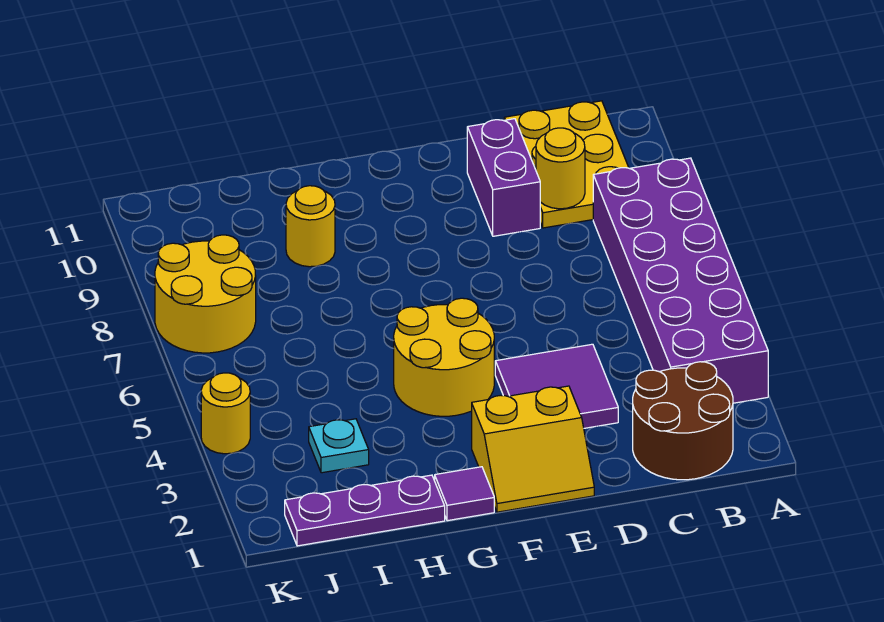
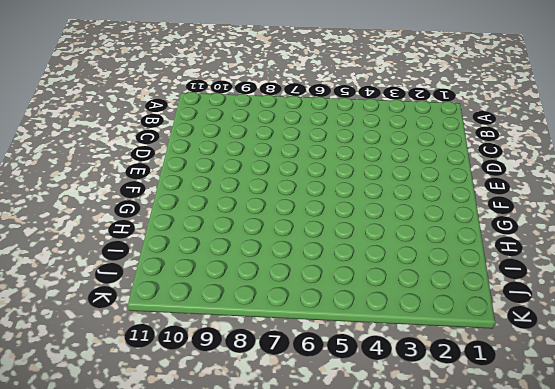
none -> purple 2x6 brick [593,158,768,403]
none -> brown 2x2 round brick [633,362,733,480]
none -> yellow 2x3 plate [504,101,629,228]

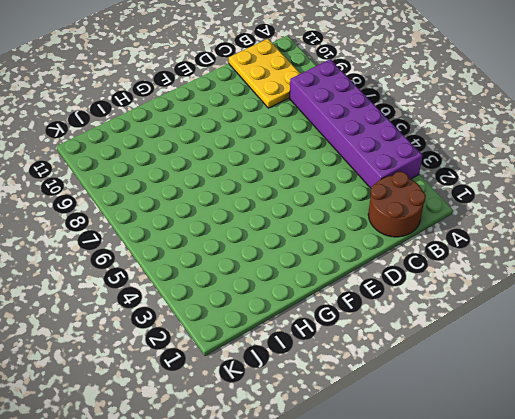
none -> purple 2x2 tile [495,344,618,428]
none -> purple 1x2 brick [467,119,540,236]
none -> yellow 2x2 slope [472,386,594,512]

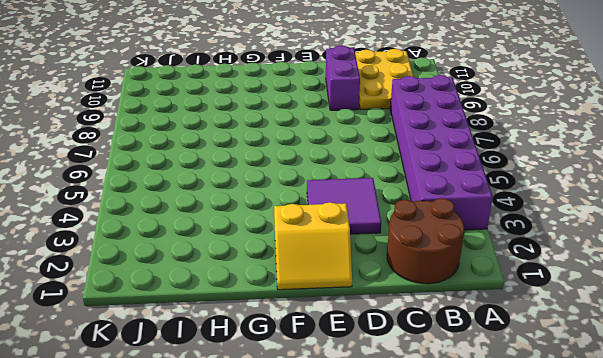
none -> yellow 2x2 round brick [394,298,494,416]
none -> purple 1x1 tile [435,467,494,521]
none -> purple 1x3 plate [285,475,445,546]

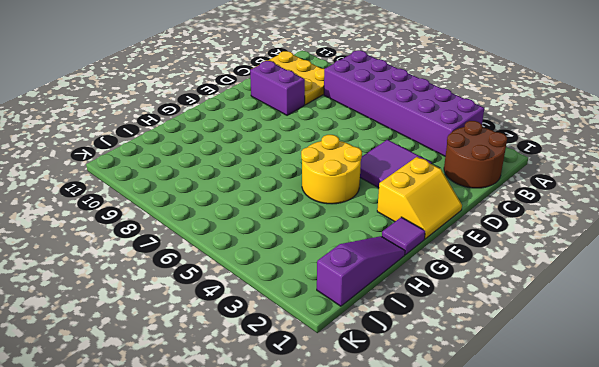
purple 1x3 slope [317,236,405,306] -> purple 1x3 plate [285,475,445,546]
none -> yellow 1x1 round brick [286,186,335,267]
none -> cyan 1x1 plate [309,419,369,473]
none -> yellow 2x2 round brick [155,235,256,353]

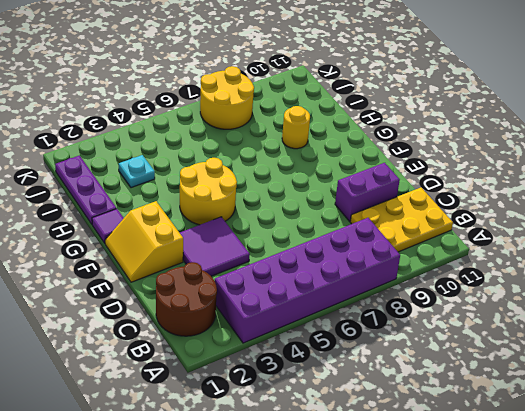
none -> yellow 1x1 round brick [201,373,250,454]
none -> yellow 1x1 round brick [536,128,585,209]

